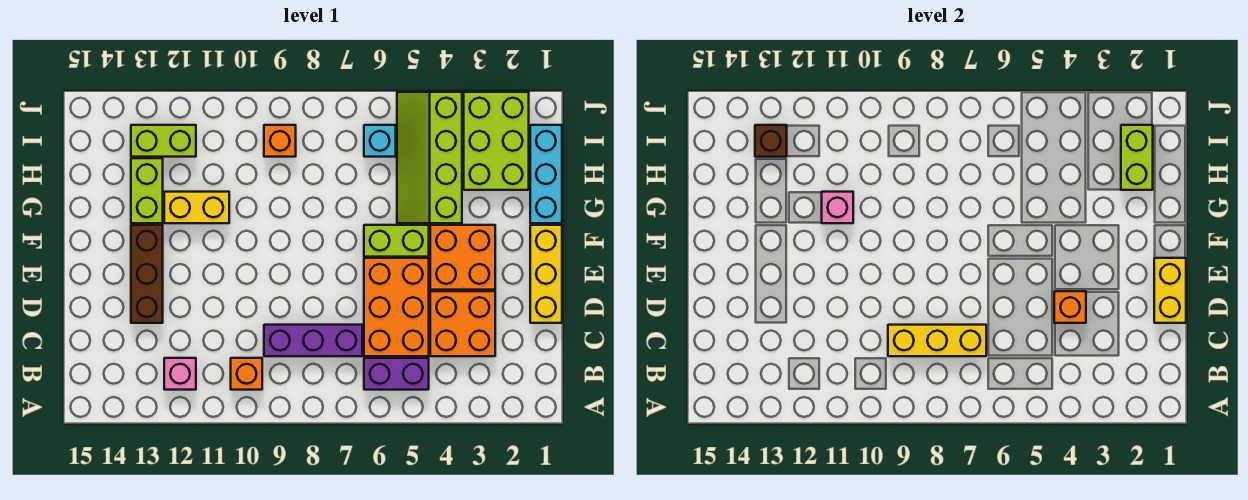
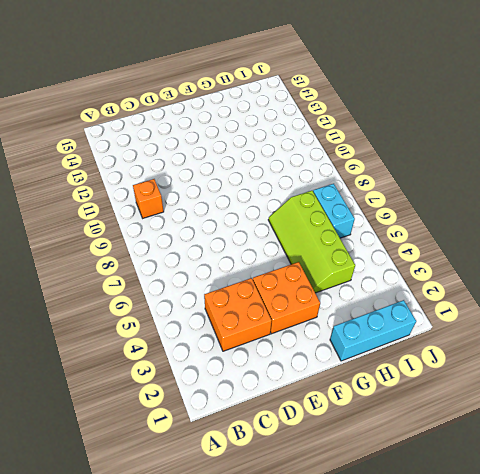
lime 2x4 slope [268,191,355,293] -> lime 2x4 slope turned to [397,92,462,223]
cyan 1x2 brick [313,184,355,238] -> cyan 1x1 brick [364,125,396,157]
none -> purple 1x2 brick [364,358,429,390]
none -> pink 1x1 brick [164,358,196,390]
none -> orange 2x3 brick [364,258,429,356]

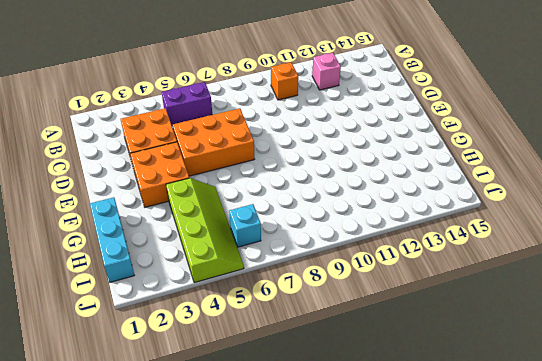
orange 2x3 brick [173,108,255,176] -> orange 2x3 brick turned to [364,258,429,356]
none -> purple 1x3 brick [264,325,362,356]
none -> yellow 1x3 brick [530,225,562,323]
none -> brown 1x3 brick [131,225,163,323]

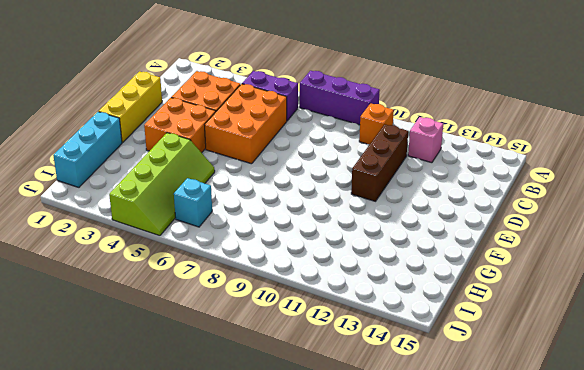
purple 1x3 brick [300,71,380,125] -> purple 1x3 brick moved to [264,325,362,356]
brown 1x3 brick [351,124,408,201] -> brown 1x3 brick moved to [131,225,163,323]
none -> lime 1x2 brick [364,225,429,257]
none -> yellow 1x2 brick [164,192,229,223]
none -> lime 1x2 brick [131,158,163,223]

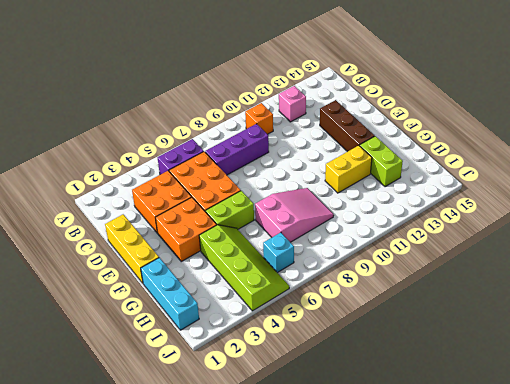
pink 2x3 slope [255,188,334,242] -> none
none -> lime 2x3 brick [464,92,529,190]
none -> orange 1x1 brick [264,125,296,157]
none -> lime 1x2 brick [131,125,196,157]

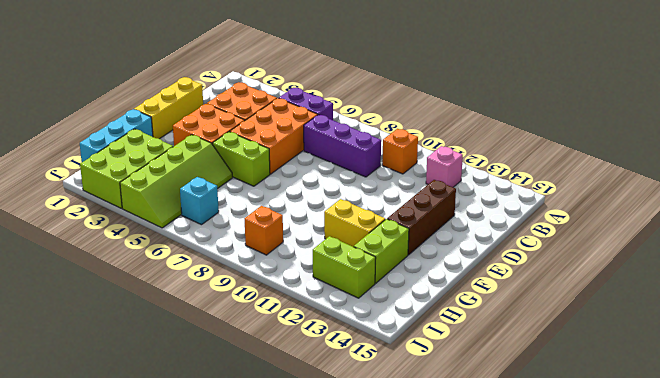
none -> yellow 1x3 brick [888,325,986,356]
none -> yellow 1x2 brick [1154,258,1186,323]
none -> orange 1x1 brick [1054,291,1086,323]

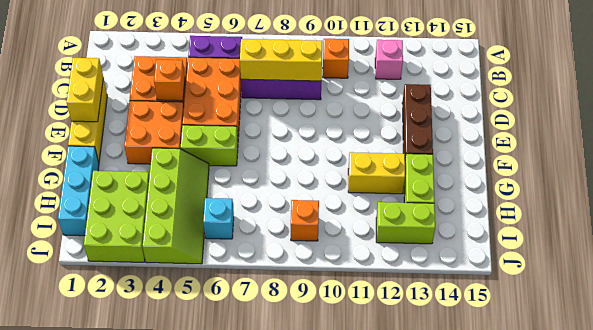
none -> pink 1x1 brick [822,192,853,223]
none -> lime 1x2 brick [1121,125,1153,190]
none -> brown 1x1 brick [755,125,787,157]

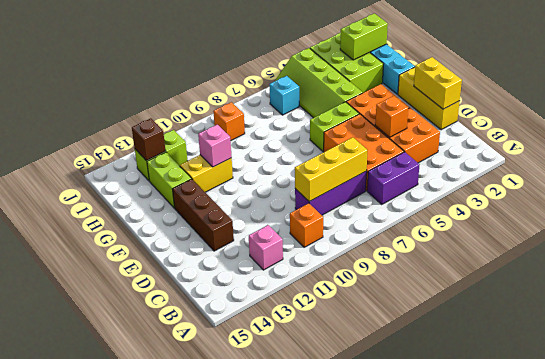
lime 1x2 brick [340,13,388,60] -> lime 1x2 brick turned to [1121,125,1153,190]

